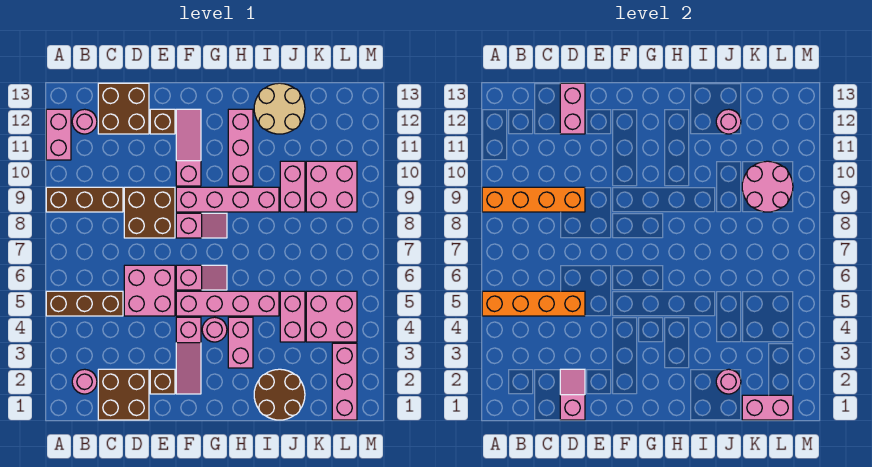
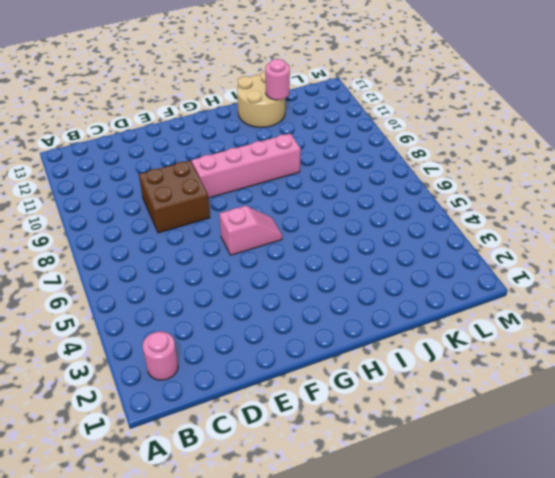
none -> brown 1x3 brick [46,291,123,316]
none -> brown 1x3 brick [46,187,123,212]
none -> pink 1x2 brick [46,109,71,160]
none -> pink 1x1 round brick [72,109,97,134]

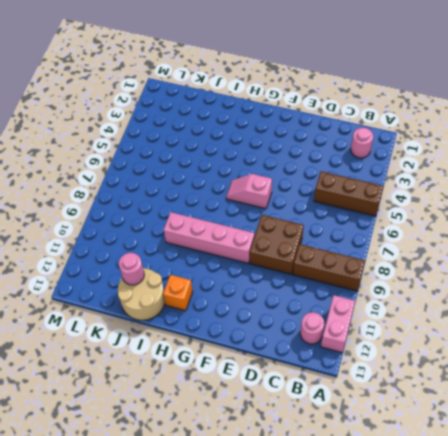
orange 1x1 brick [163,275,193,311] -> pink 1x3 brick [228,109,253,186]
none -> brown 2x2 brick [98,369,149,420]
none -> brown 2x2 brick [98,83,149,134]
none -> pink 2x2 brick [124,265,175,316]
none -> brown 1x1 brick [150,369,175,394]

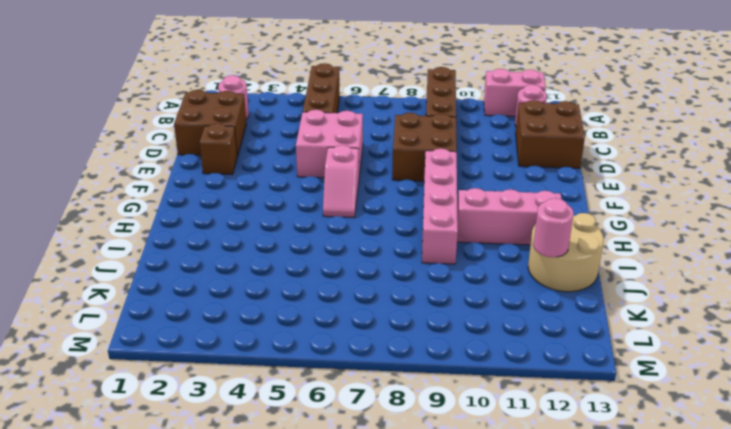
none -> brown 1x1 brick [150,109,175,134]
none -> pink 1x3 slope [176,317,201,394]
none -> pink 1x4 brick [176,291,279,316]
none -> pink 1x2 slope [176,213,227,238]

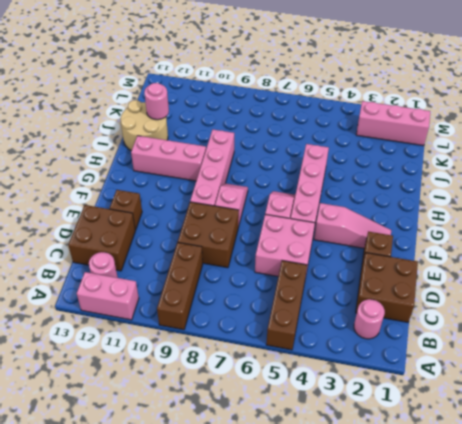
none -> pink 1x3 slope [176,109,201,186]
none -> pink 1x1 round brick [202,317,227,342]
none -> pink 1x2 brick [228,317,253,368]
none -> brown 2x2 round brick [254,369,305,420]

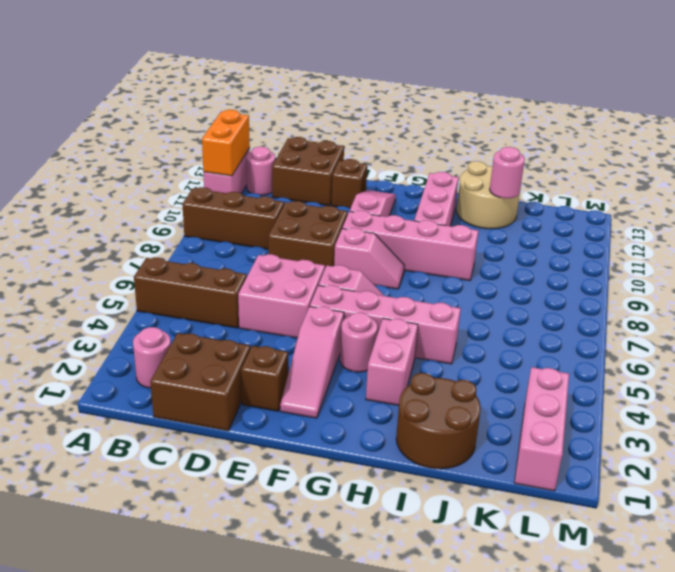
orange 1x2 brick [202,110,250,176] -> none
none -> pink 1x2 brick [280,291,305,342]
none -> pink 1x2 brick [280,161,305,212]
none -> pink 2x2 brick [306,291,357,342]
none -> pink 2x2 brick [306,161,357,212]

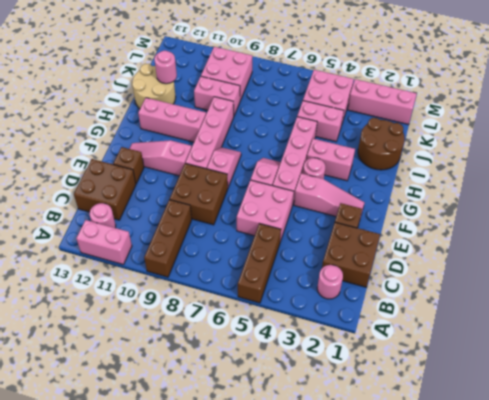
none -> orange 1x4 brick [482,291,585,316]
none -> orange 1x4 brick [482,187,585,212]
none -> pink 1x2 slope [560,369,585,420]
none -> pink 1x2 brick [560,83,585,134]

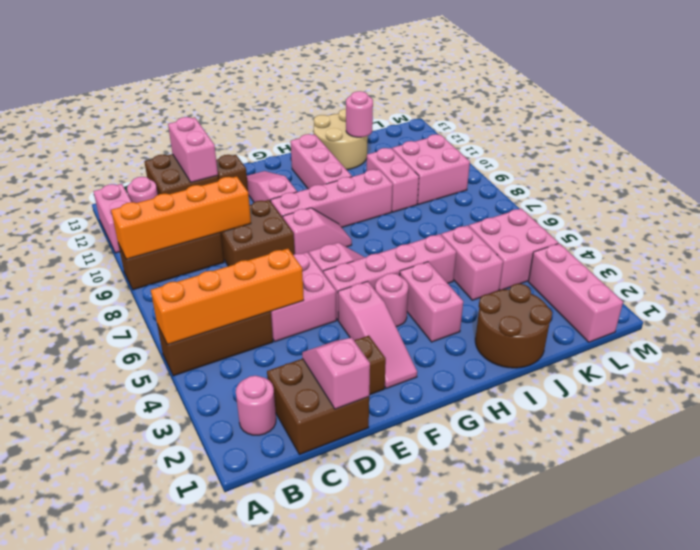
none -> pink 1x1 round brick [716,369,741,394]
none -> pink 1x2 brick [742,395,793,420]
none -> pink 2x2 round brick [742,161,793,212]

